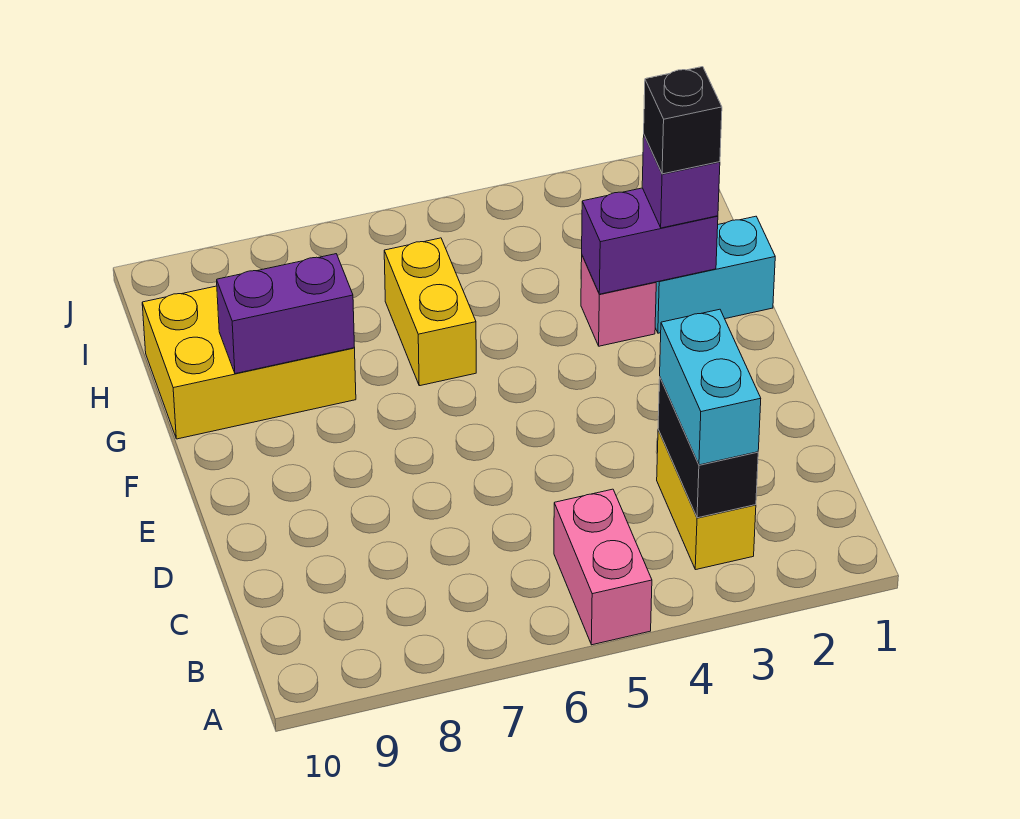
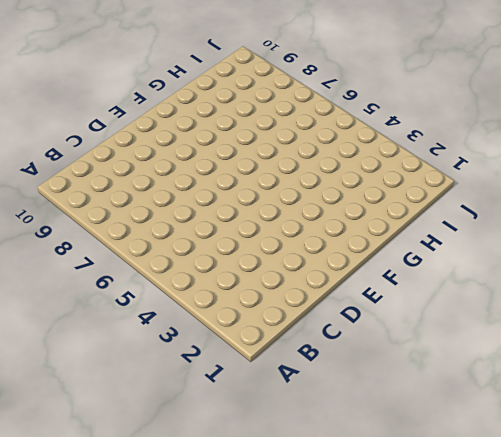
none -> pink 1x2 brick [554,489,652,645]
none -> yellow 1x2 brick [657,430,756,570]
none -> cyan 1x2 brick [655,216,775,333]

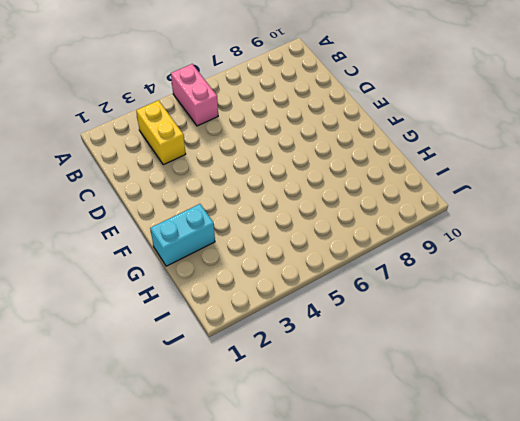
none -> pink 1x1 brick [581,256,656,346]
none -> yellow 1x2 brick [384,238,476,386]
none -> yellow 2x3 brick [142,286,356,439]

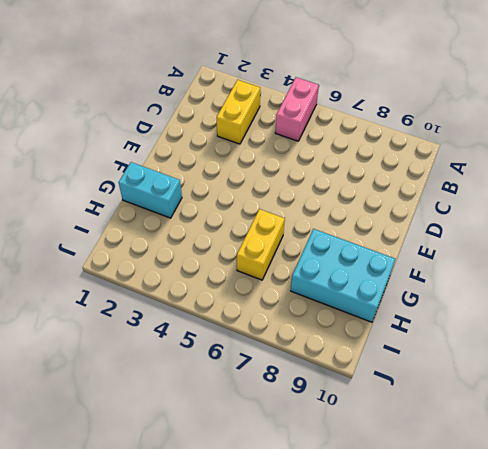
cyan 2x3 brick [291,229,395,322] -> yellow 2x3 brick [142,286,356,439]
none -> pink 1x1 brick [581,256,656,346]
none -> black 1x2 brick [658,378,758,518]
none -> purple 1x2 brick [582,188,718,294]

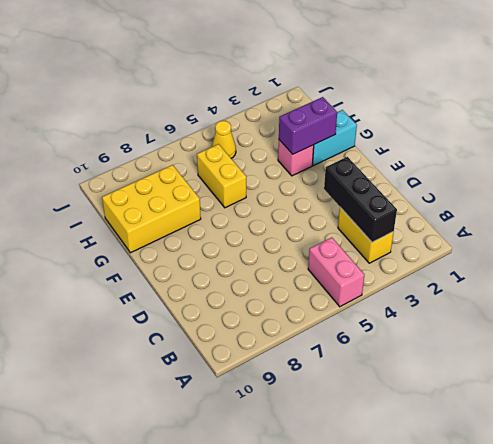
black 1x3 brick [324,157,397,242] -> black 1x2 brick [658,378,758,518]
yellow 1x1 cone [212,121,236,158] -> none
none -> purple 1x2 brick [217,254,355,374]
none -> cyan 1x2 brick [660,309,761,465]
none -> purple 1x1 brick [642,136,720,228]

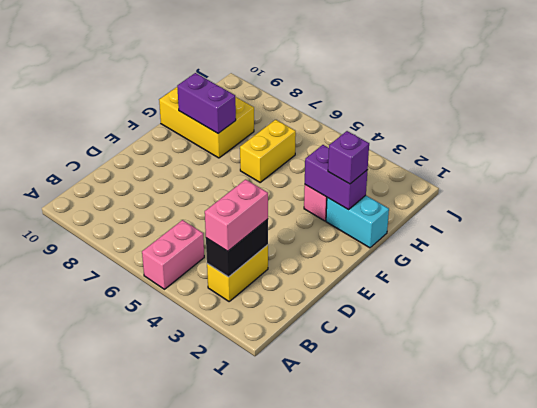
pink 1x2 brick [205,179,268,251] -> cyan 1x2 brick [660,309,761,465]
none -> black 1x1 brick [644,67,722,174]

